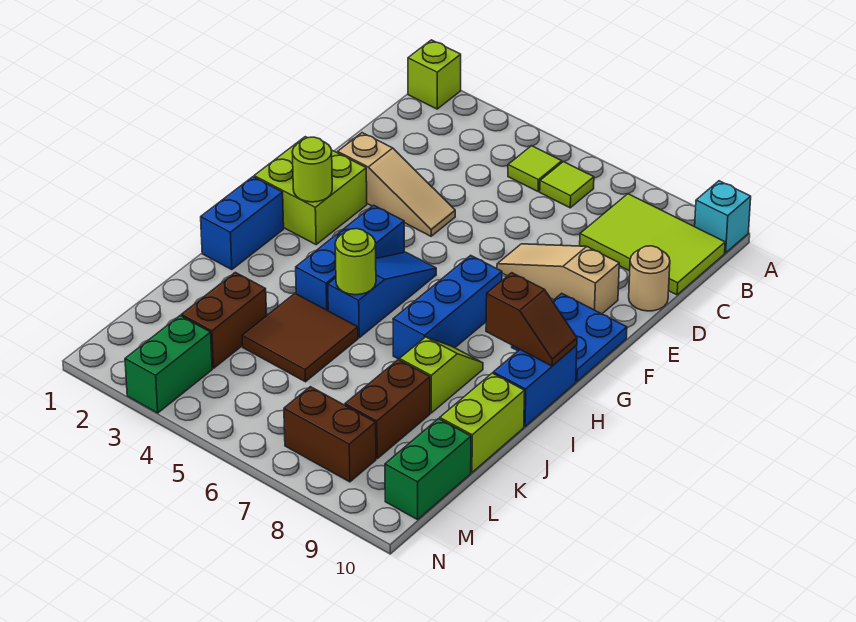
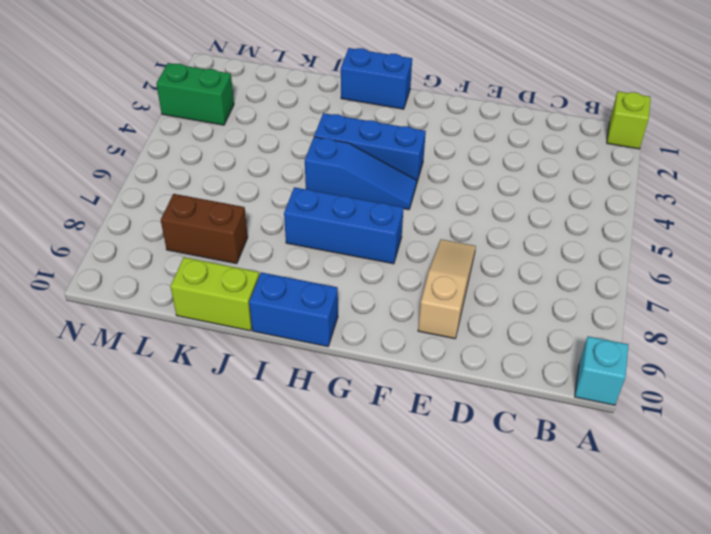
none -> lime 1x1 tile [508,146,562,191]
none -> lime 1x1 tile [540,162,594,208]
none -> lime 2x3 tile [580,194,725,295]

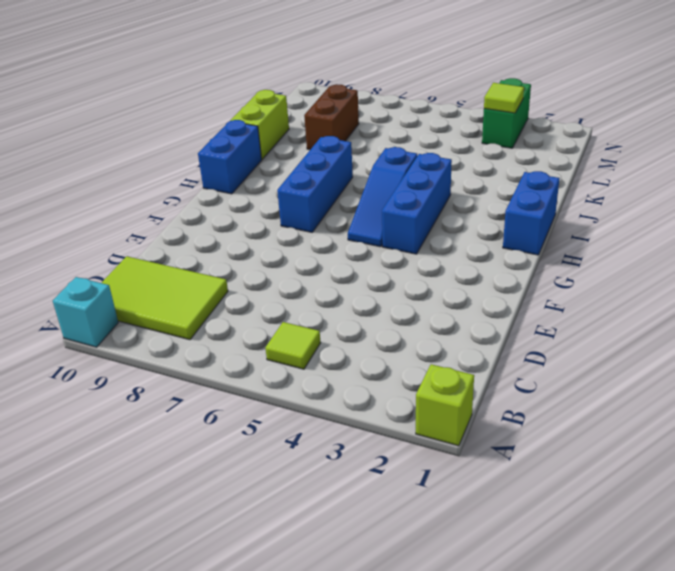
lime 1x1 tile [484,83,524,113] -> lime 1x1 tile moved to [540,162,594,208]
none -> tan 1x1 round brick [629,246,670,311]
none -> tan 1x3 slope [338,133,455,236]
none -> tan 1x3 slope [497,244,619,314]

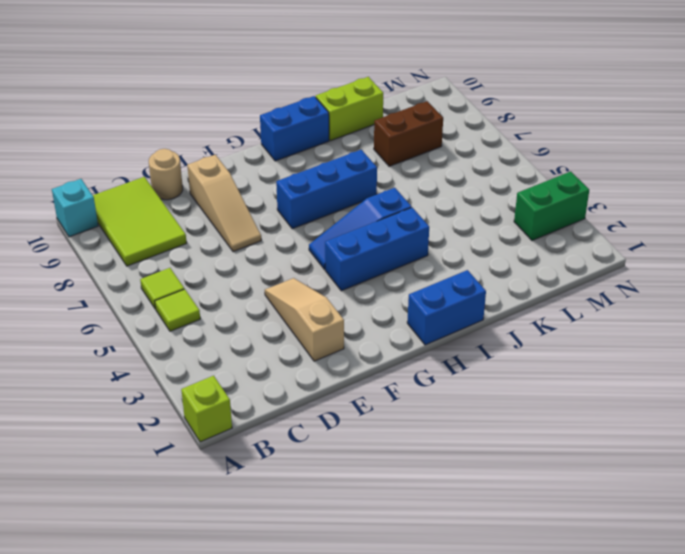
none -> lime 2x2 brick [254,137,367,244]
none -> blue 2x2 plate [512,293,627,382]
none -> lime 1x2 slope [399,337,483,413]

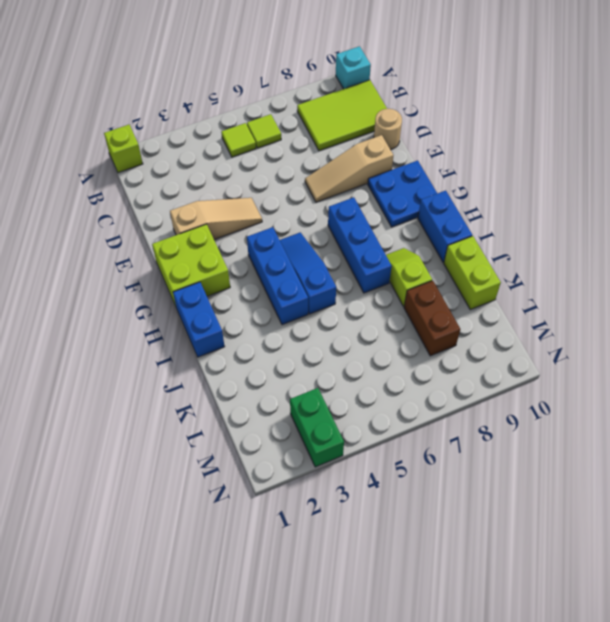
none -> brown 2x2 tile [242,294,358,382]
none -> brown 1x2 brick [181,272,267,368]
none -> green 1x2 brick [385,419,471,520]

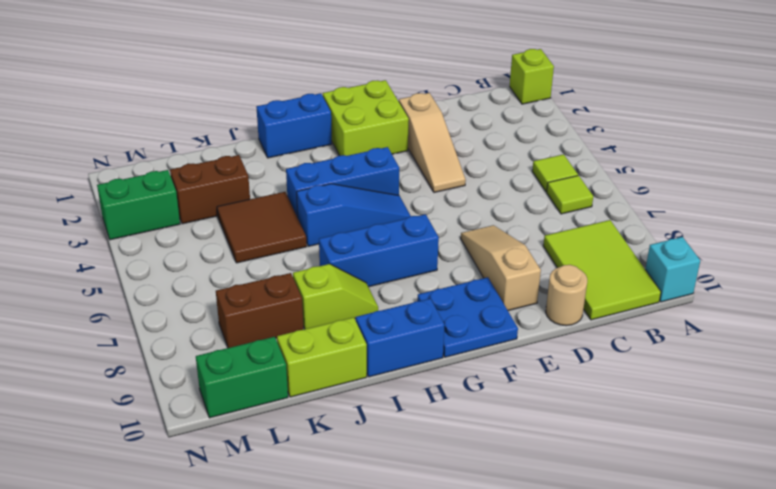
none -> brown 1x2 brick [284,387,376,482]
none -> lime 1x1 round brick [292,137,332,202]
none -> brown 1x2 slope [486,273,577,366]

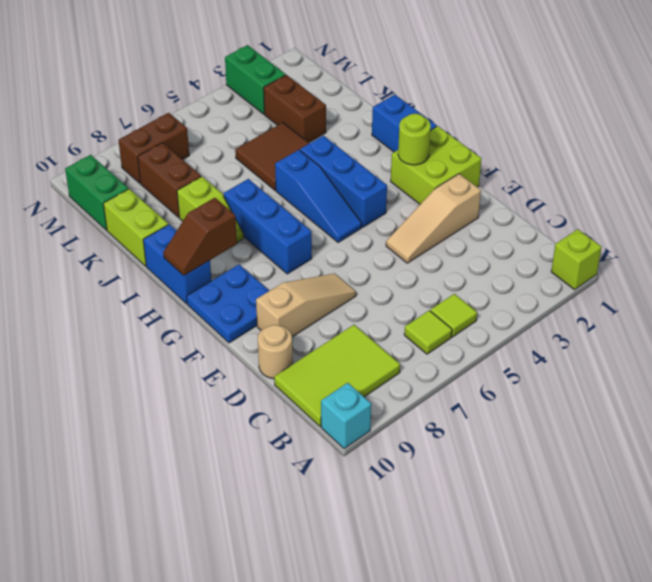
none -> lime 1x1 round brick [335,229,376,295]

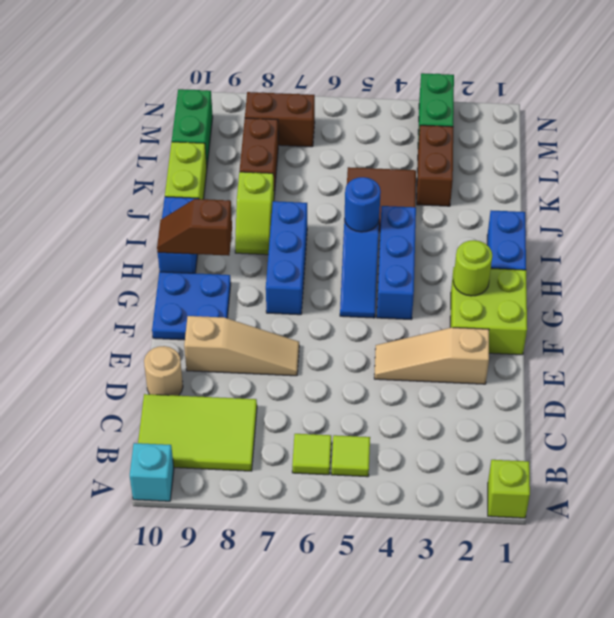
blue 1x1 round brick [345,177,381,232] -> lime 1x1 round brick [335,229,376,295]

